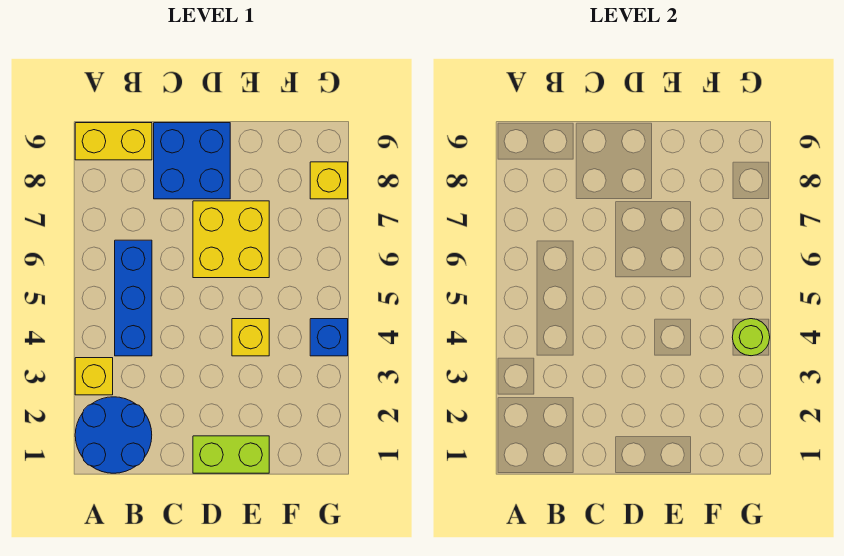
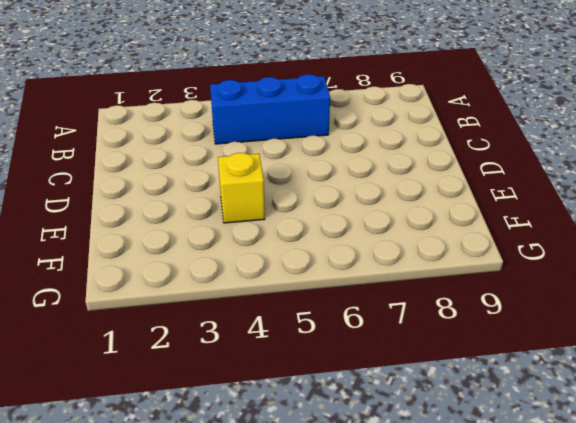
none -> blue 2x2 round brick [75,397,152,473]
none -> yellow 1x1 brick [75,358,113,395]

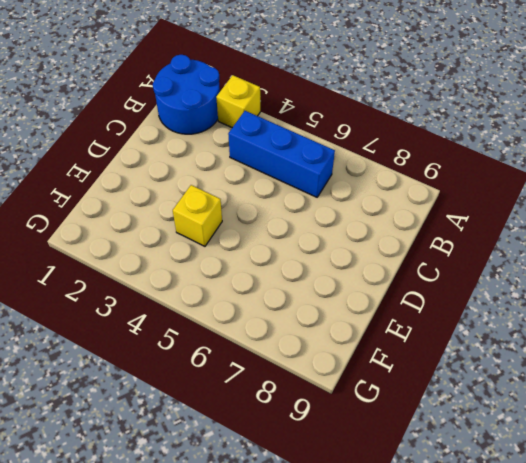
none -> yellow 1x2 brick [75,123,152,160]
none -> blue 2x2 brick [154,123,230,199]

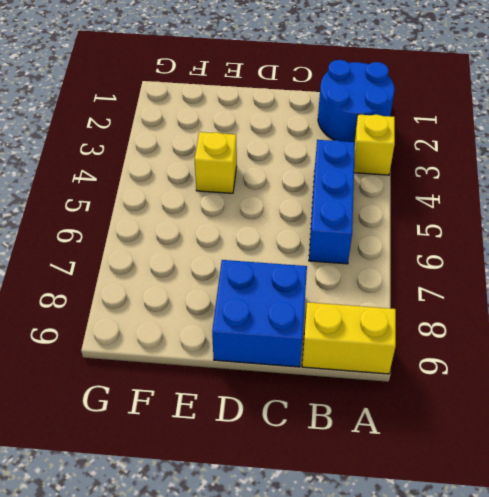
none -> lime 1x2 brick [193,436,269,473]
none -> yellow 2x2 brick [193,201,269,278]

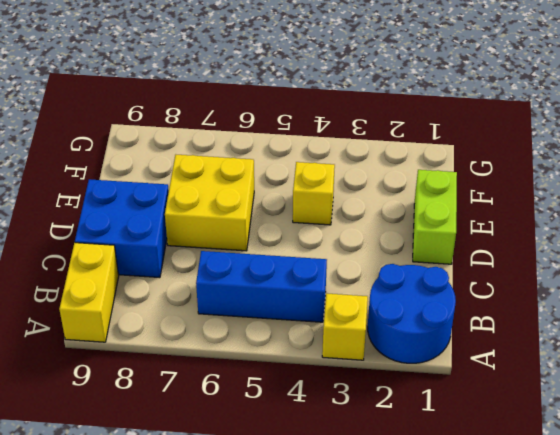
none -> blue 1x1 brick [310,319,348,356]
none -> yellow 1x1 brick [310,162,348,199]

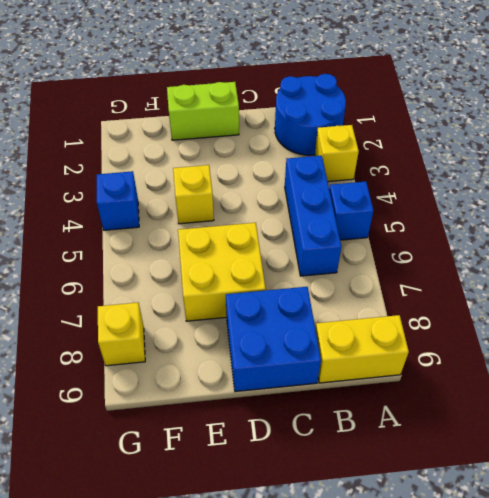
blue 1x1 brick [329,182,374,240] -> none
none -> lime 1x1 round brick [732,319,770,356]

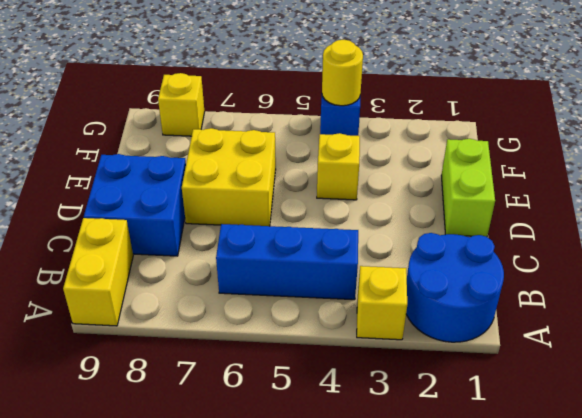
yellow 1x1 round brick [322,40,363,106] -> lime 1x1 round brick [732,319,770,356]

